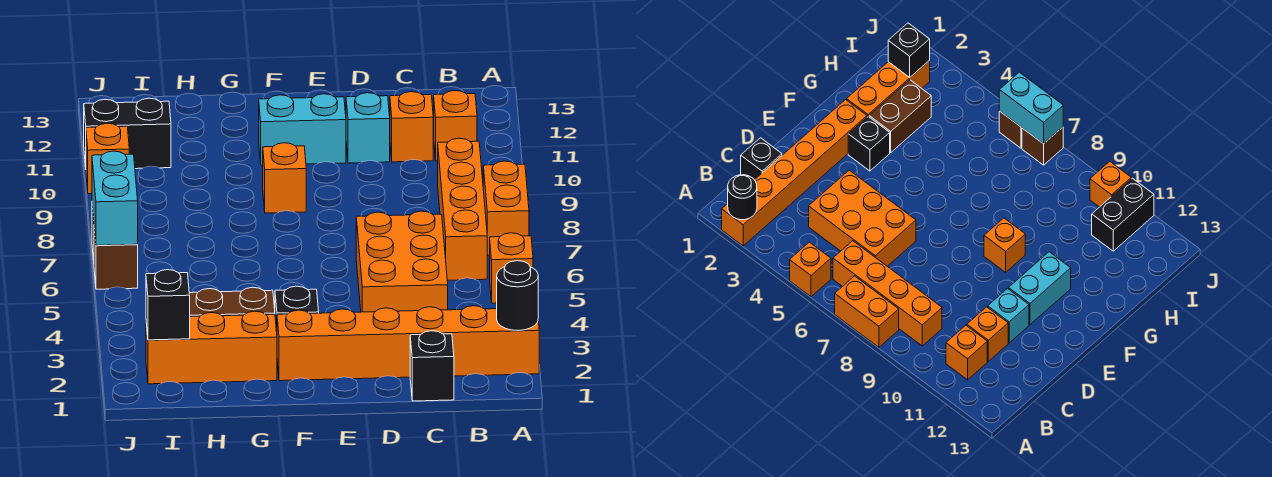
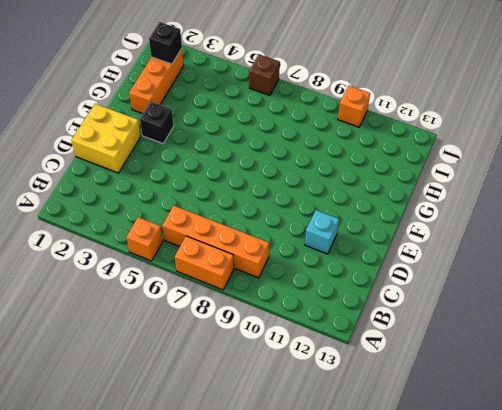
yellow 2x2 brick [71,104,141,173] -> orange 1x6 brick [277,306,539,381]
none -> orange 1x1 brick [434,91,477,161]
none -> black 1x1 brick [410,331,454,401]
none -> orange 2x3 brick [356,211,448,312]

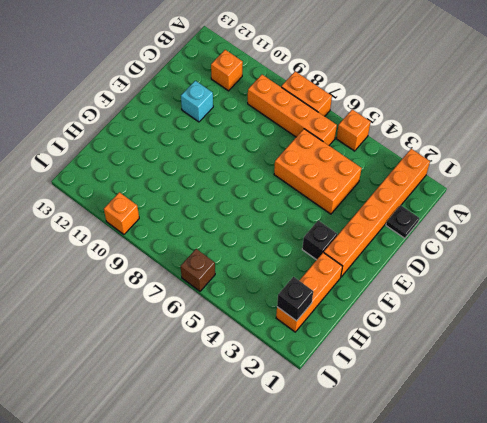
black 1x1 plate [386,205,419,238] -> black 1x1 brick [410,331,454,401]
none -> orange 1x1 brick [390,92,433,162]
none -> cyan 1x2 brick [259,94,346,165]
none -> orange 1x1 brick [263,143,306,213]

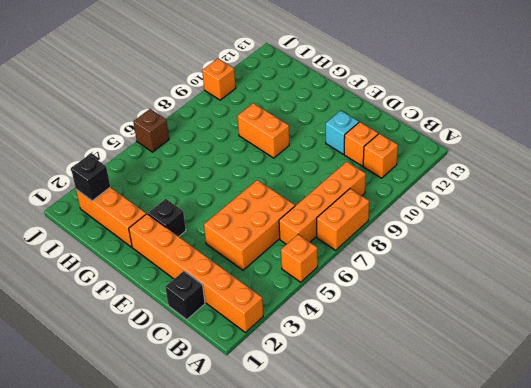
orange 1x2 brick [238,103,289,158] -> orange 1x1 brick [263,143,306,213]
none -> cyan 1x2 brick [259,94,346,165]
none -> brown 1x2 brick [189,287,275,317]
none -> black 1x2 brick [84,98,171,169]

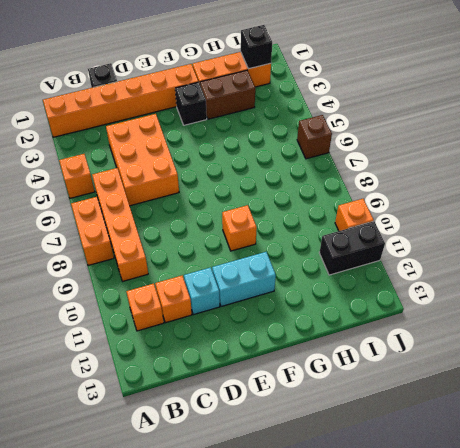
none -> brown 1x1 brick [1022,127,1063,165]
none -> black 1x1 round brick [497,261,538,330]
none -> cyan 1x2 brick [92,151,138,245]

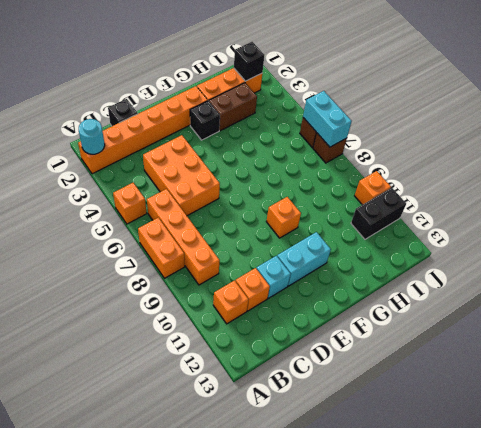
cyan 1x1 round brick [79,119,105,154] -> black 1x1 round brick [497,261,538,330]

